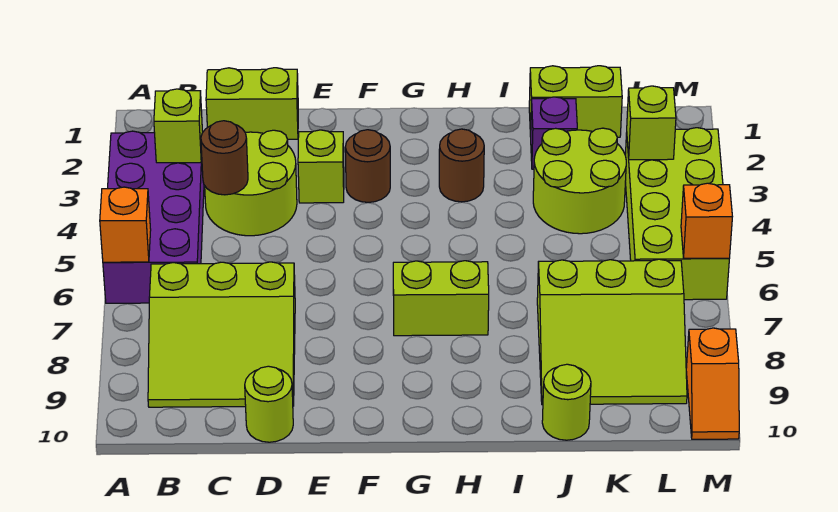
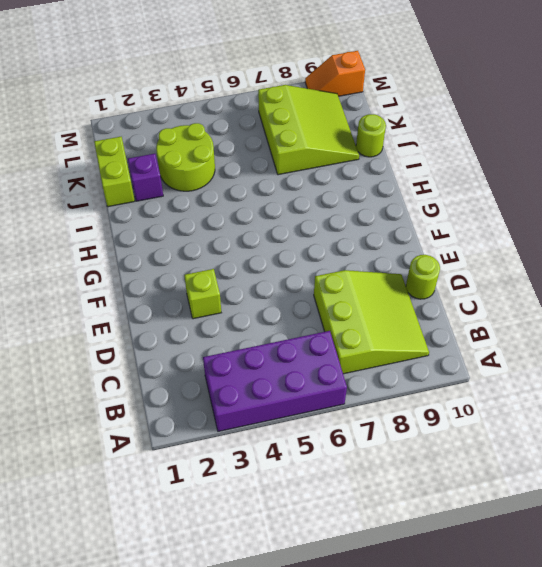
orange 1x2 slope [305,51,365,96] -> orange 1x2 slope turned to [686,328,739,439]
none -> lime 1x2 brick [206,68,298,139]
none -> lime 2x2 round brick [205,130,297,236]
none -> brown 1x1 round brick [345,130,390,202]

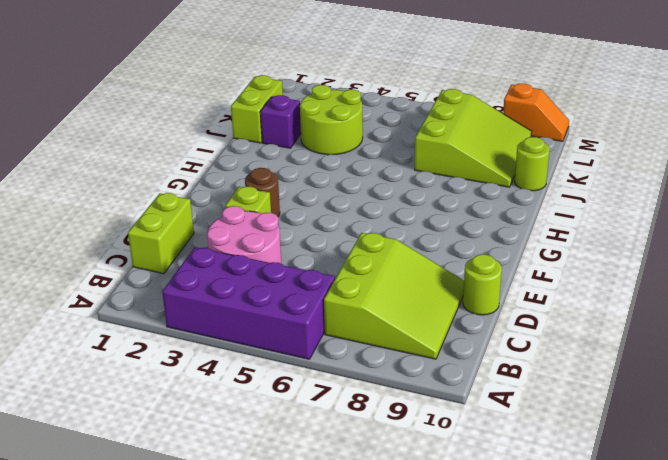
pink 2x2 round brick [207,206,281,264] -> lime 2x2 round brick [205,130,297,236]
none -> lime 1x2 brick [393,261,489,336]
none -> brown 1x1 round brick [439,129,484,202]
none -> lime 2x4 brick [625,128,729,300]

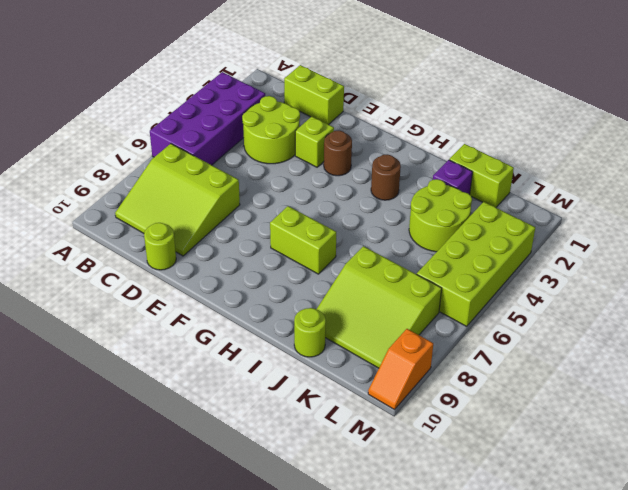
none -> orange 1x1 brick [100,187,151,262]
none -> lime 1x1 brick [154,89,203,163]
none -> brown 1x1 round brick [201,121,248,195]

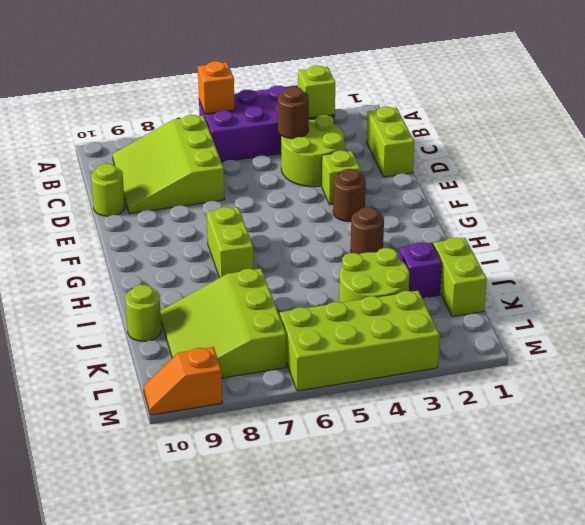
none -> lime 1x1 brick [627,86,676,160]
none -> orange 1x1 brick [681,183,732,258]

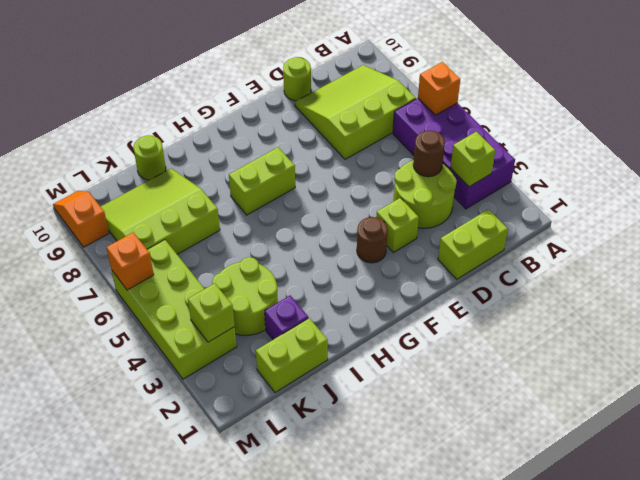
none -> brown 1x1 round brick [439,129,484,202]

